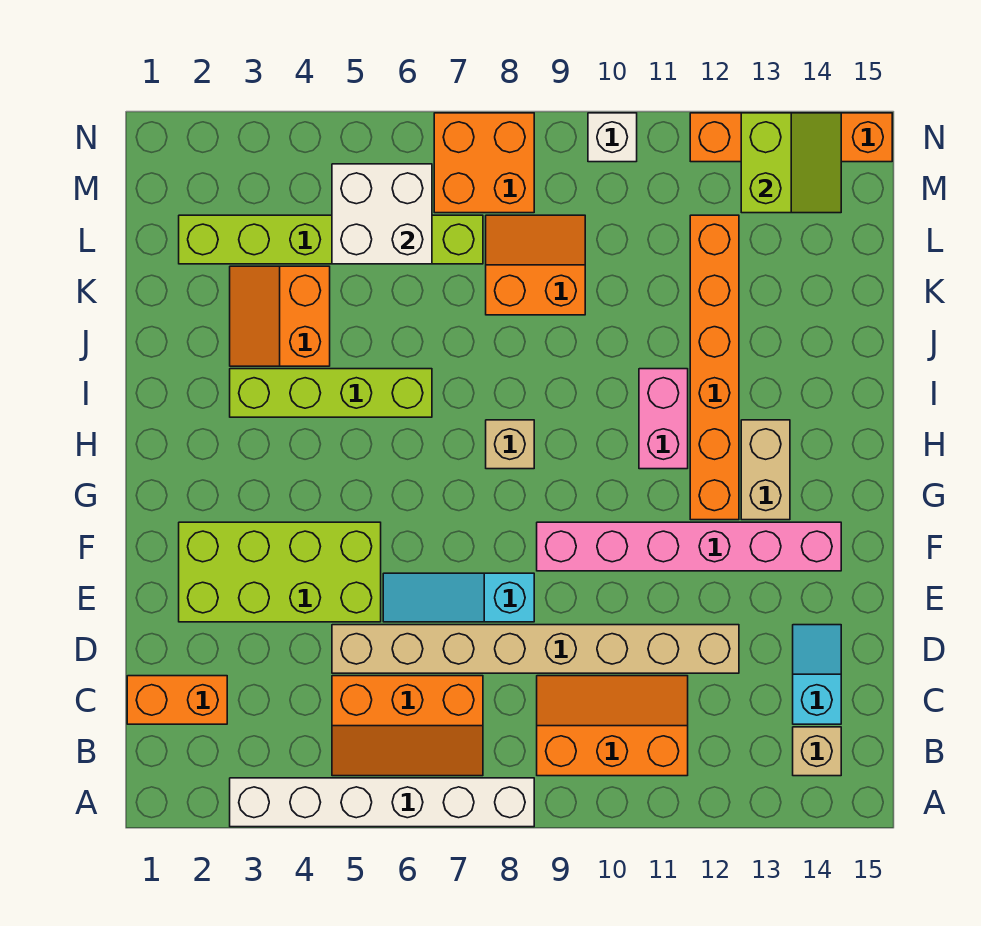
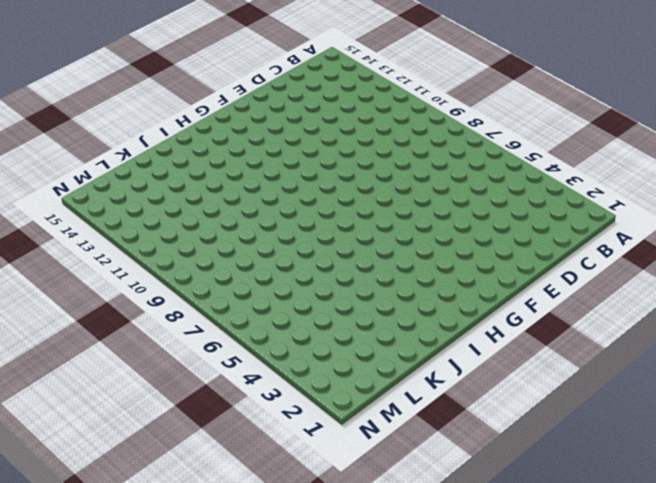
none -> white 1x6 brick [230,778,534,827]
none -> orange 2x3 slope [332,676,483,776]
none -> orange 2x3 slope [537,676,688,776]

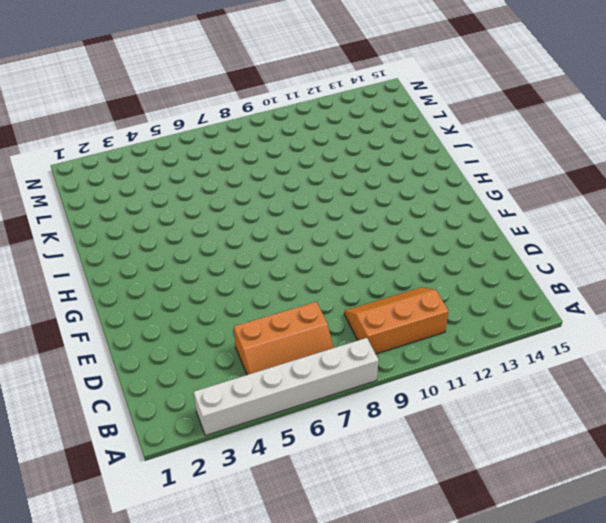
none -> tan 1x1 brick [793,727,841,776]
none -> orange 1x2 brick [127,676,227,724]
none -> cyan 1x2 slope [793,625,841,724]

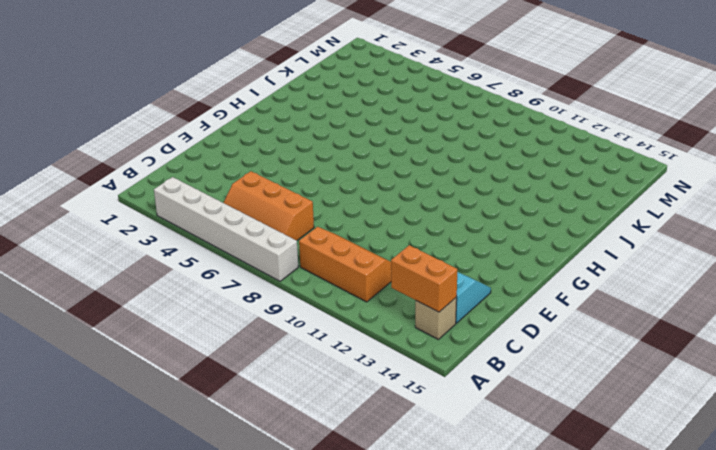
orange 1x2 brick [391,245,458,312] -> orange 1x2 brick moved to [127,676,227,724]
none -> tan 1x8 brick [332,625,739,673]
none -> lime 2x4 brick [179,522,381,622]
none -> cyan 1x3 slope [383,573,534,622]

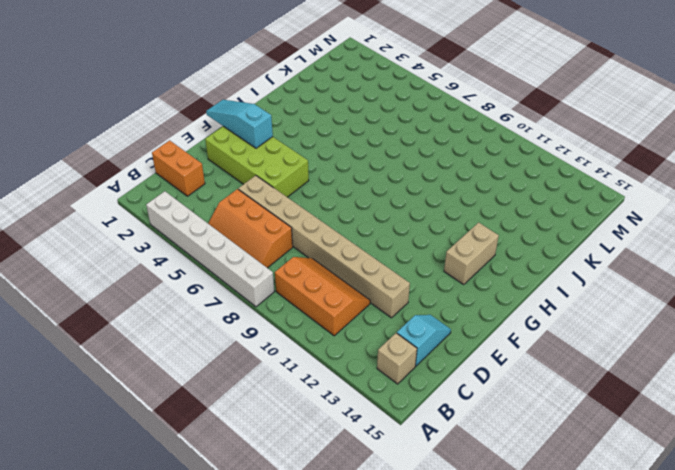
cyan 1x3 slope [206,100,273,148] -> cyan 1x3 slope moved to [383,573,534,622]
none -> pink 1x6 brick [537,522,841,571]
none -> orange 1x6 brick [690,215,739,520]
none -> tan 1x1 brick [486,420,534,469]

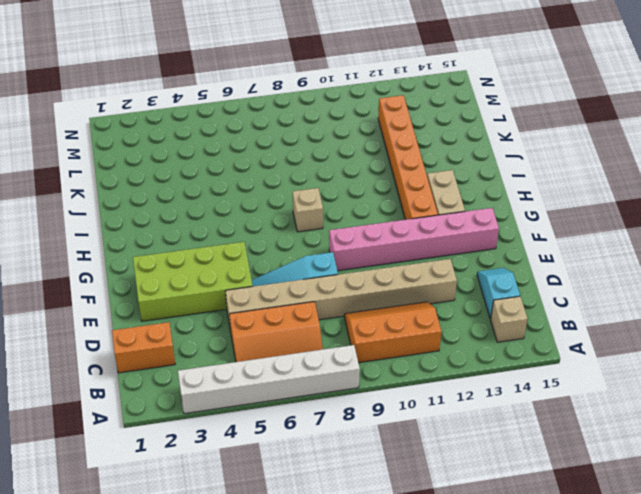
none -> pink 1x2 brick [639,369,688,469]
none -> lime 1x4 brick [230,369,432,417]
none -> orange 2x2 slope [230,266,330,366]

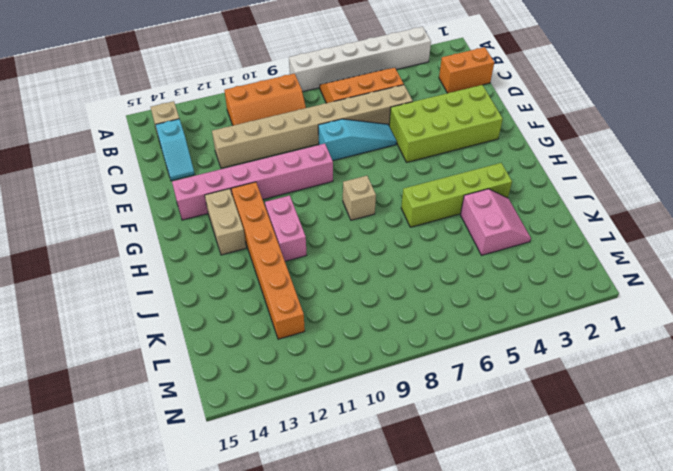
pink 2x2 slope [460,189,531,255] -> orange 2x2 slope [230,266,330,366]
none -> orange 2x2 slope [486,215,585,315]
none -> lime 1x6 brick [179,215,483,264]
none -> orange 2x2 brick [434,113,534,213]

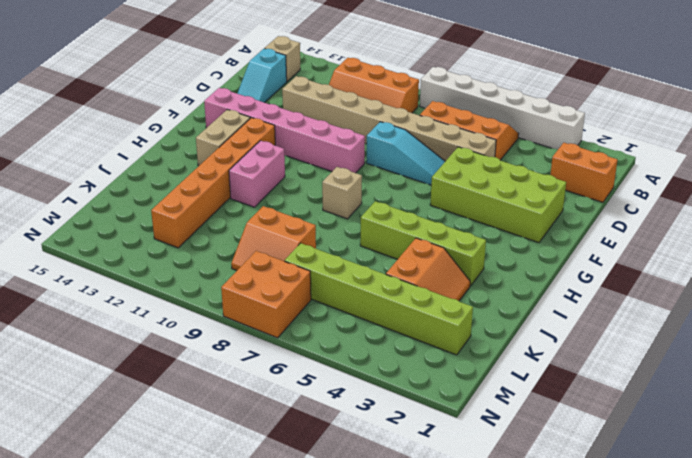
none -> white 1x1 brick [588,113,637,162]
none -> orange 1x4 brick [690,113,892,162]
none -> white 2x2 brick [332,164,432,264]

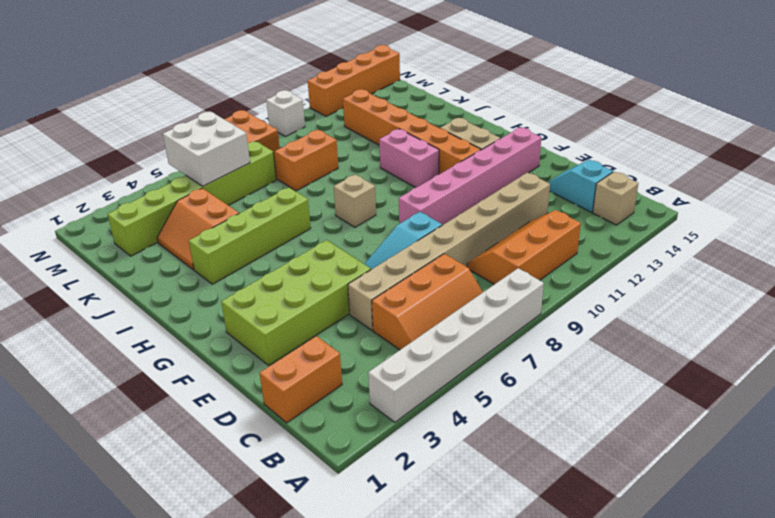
none -> lime 2x2 slope [741,113,841,213]

